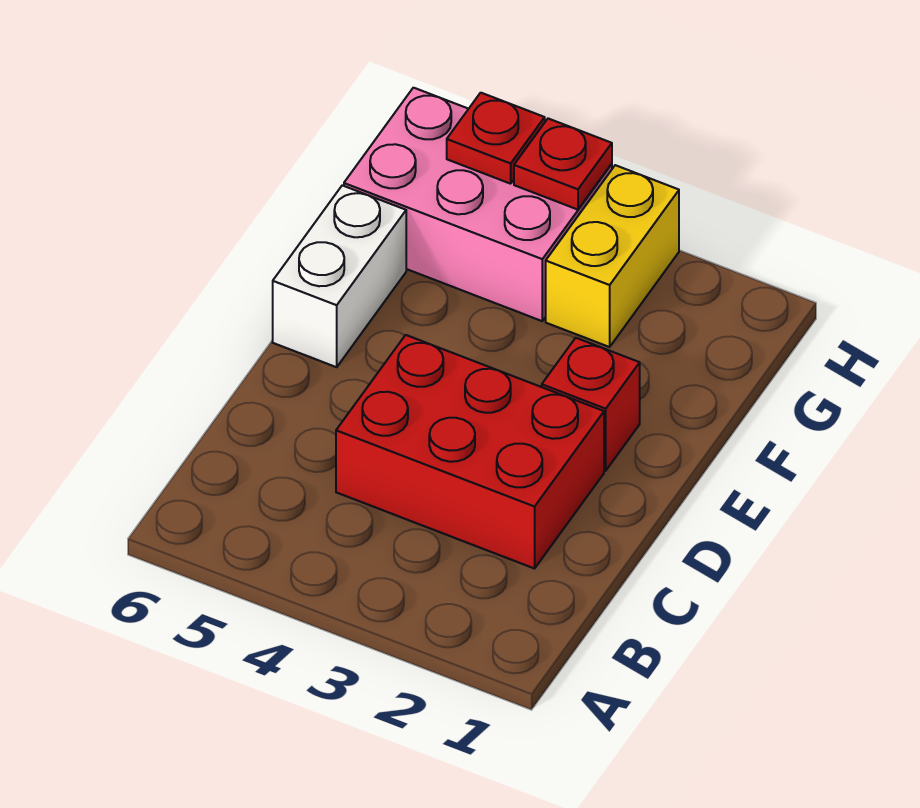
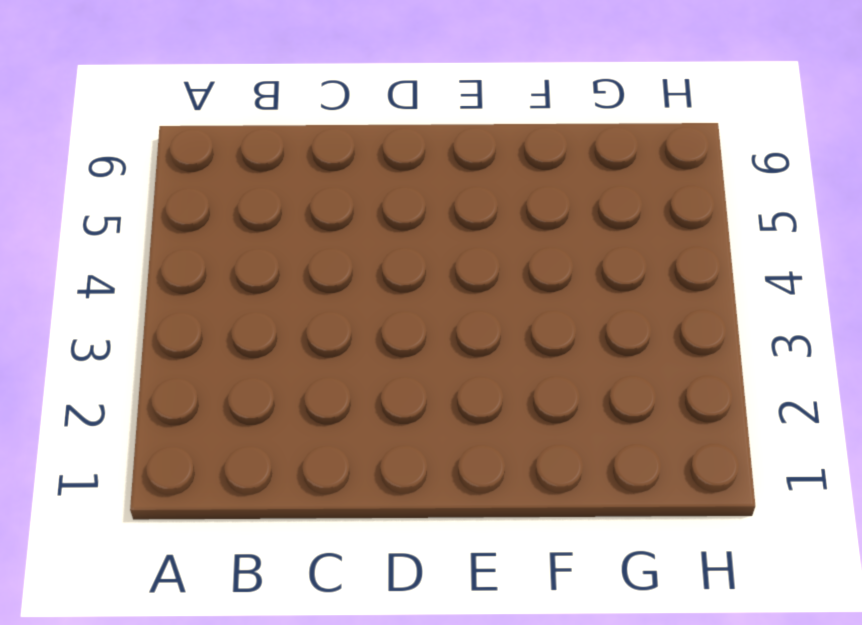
none -> red 2x3 brick [336,335,604,569]
none -> red 1x1 brick [542,338,640,471]

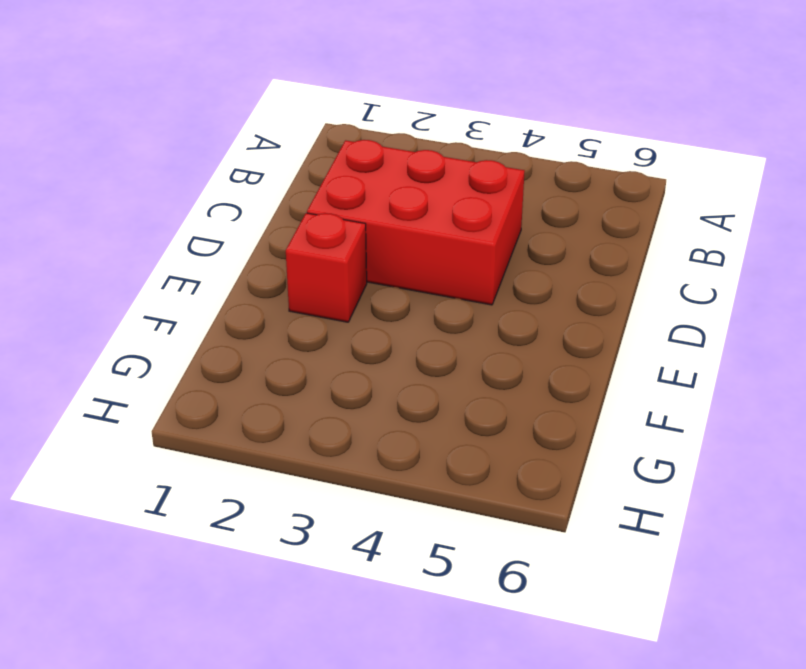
none -> white 1x2 brick [273,185,406,367]
none -> yellow 1x2 brick [546,165,679,347]

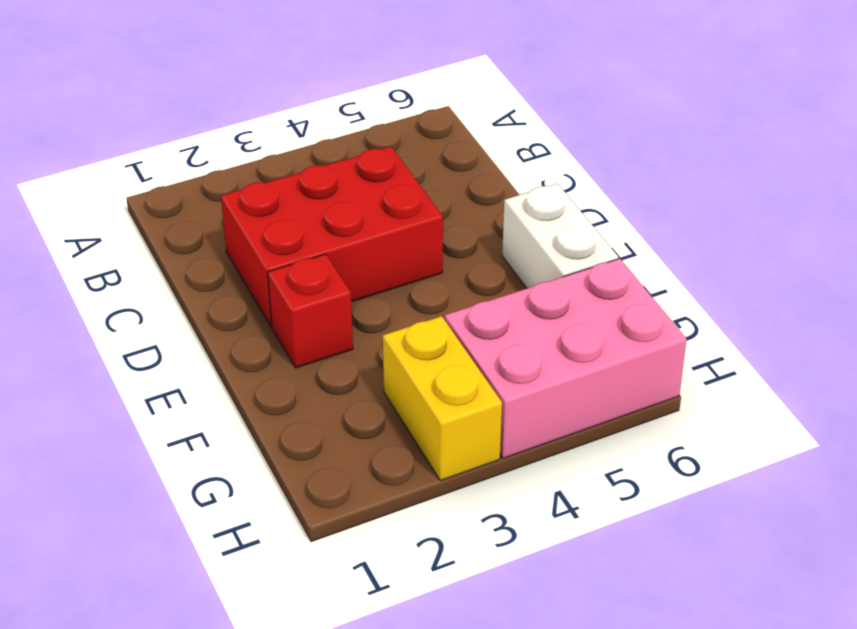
none -> red 1x1 plate [514,119,612,210]
none -> red 1x1 plate [447,93,545,184]

